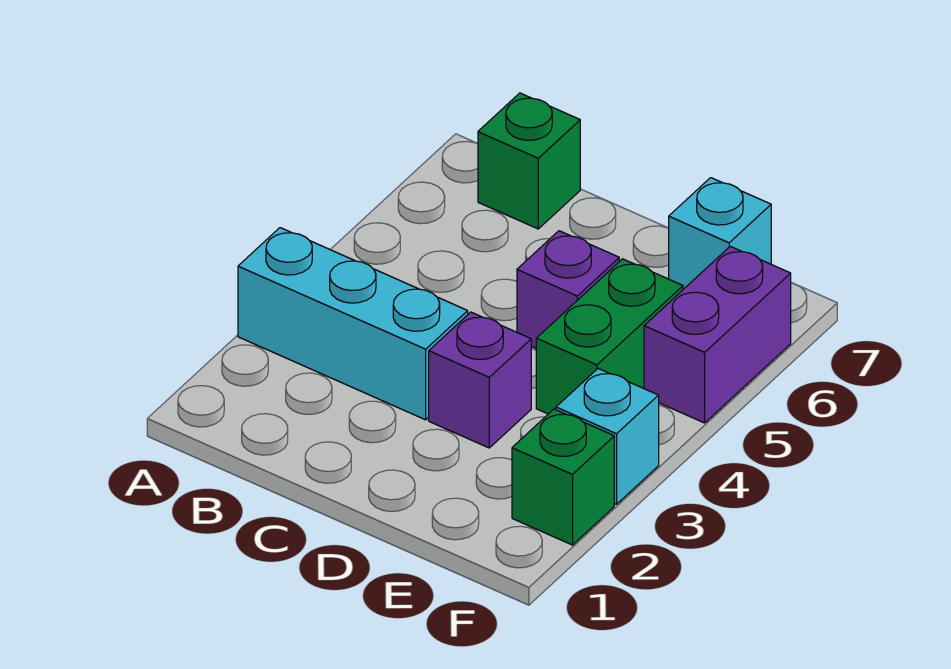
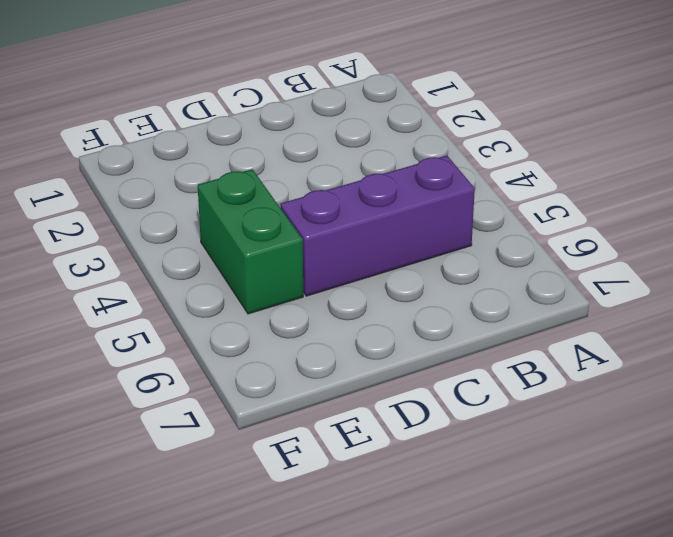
purple 1x3 brick [280,156,475,296] -> purple 1x1 brick [517,231,619,348]
none -> cyan 1x3 brick [238,228,468,420]
none -> green 1x1 brick [478,93,580,229]

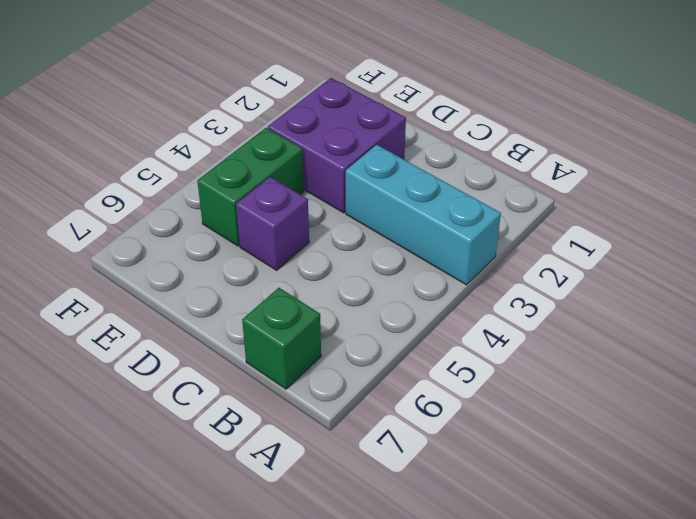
purple 2x2 brick [268,78,406,213] -> purple 1x1 brick [429,312,531,448]
none -> cyan 1x1 brick [669,178,771,289]
none -> green 1x1 brick [512,409,614,545]

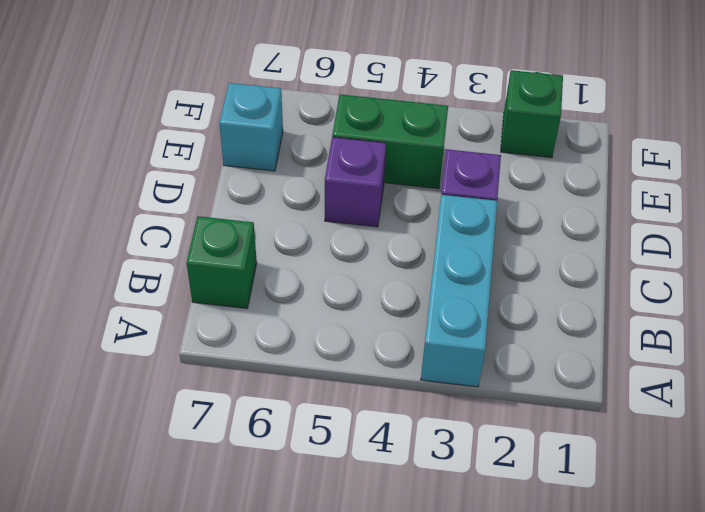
none -> cyan 1x1 brick [556,369,659,504]
none -> purple 1x2 brick [644,246,791,423]

